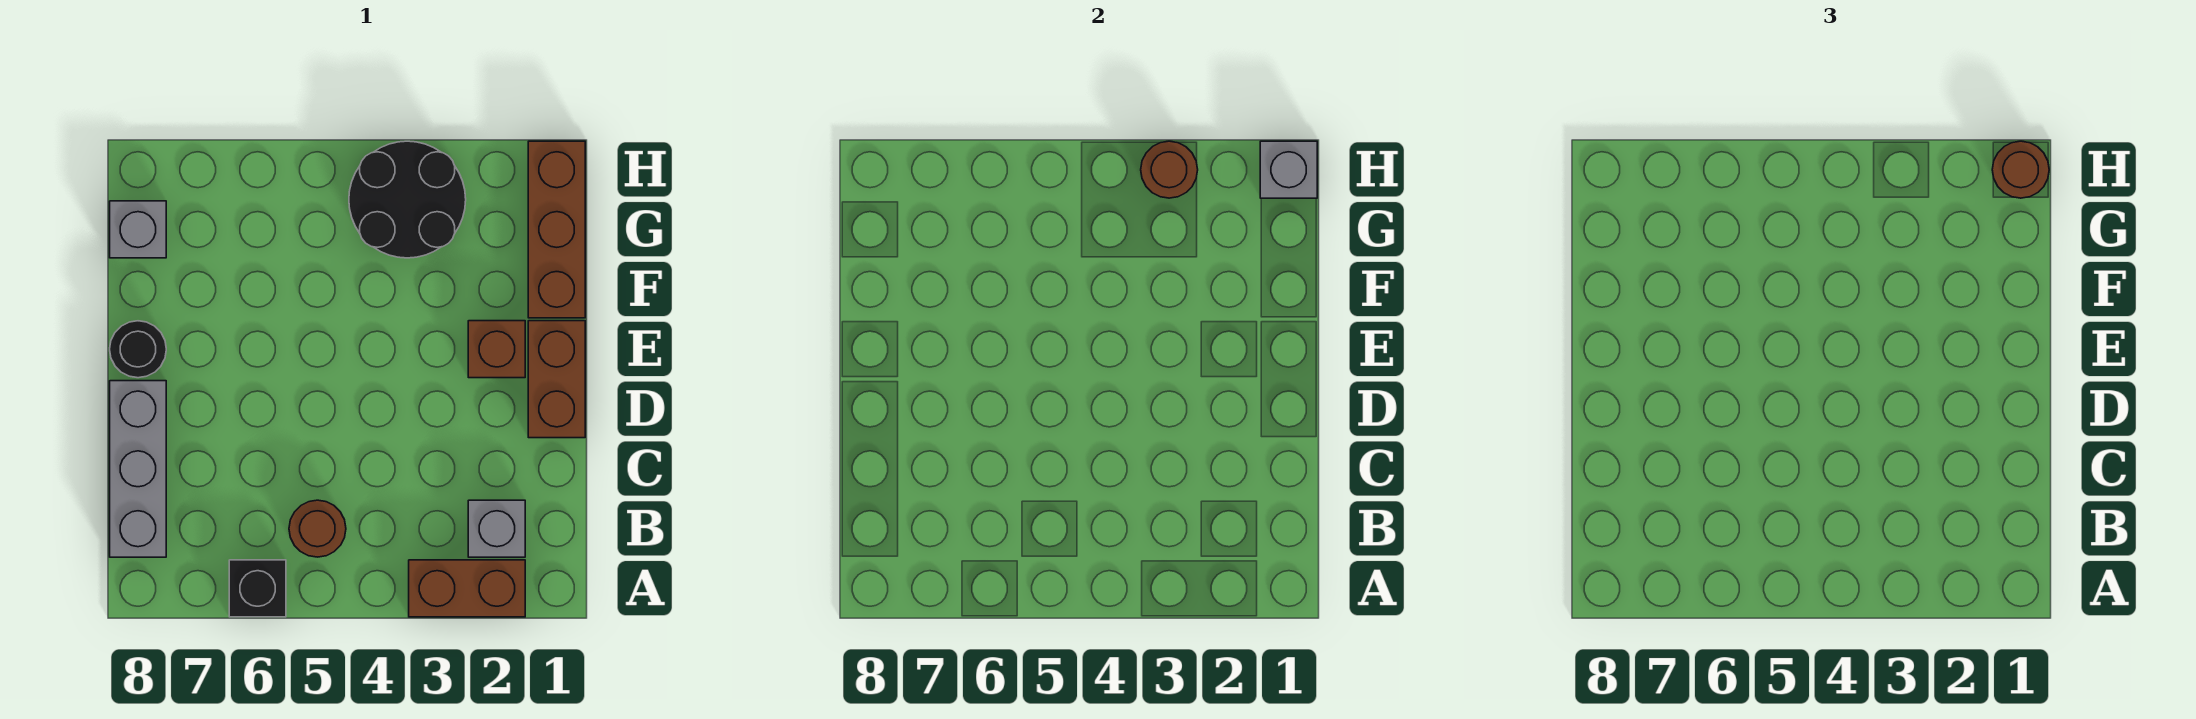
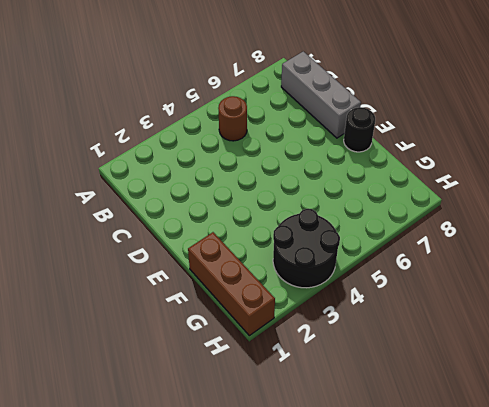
none -> brown 1x2 brick [409,560,525,617]
none -> black 1x1 brick [229,560,286,617]
none -> grey 1x1 brick [468,500,525,557]

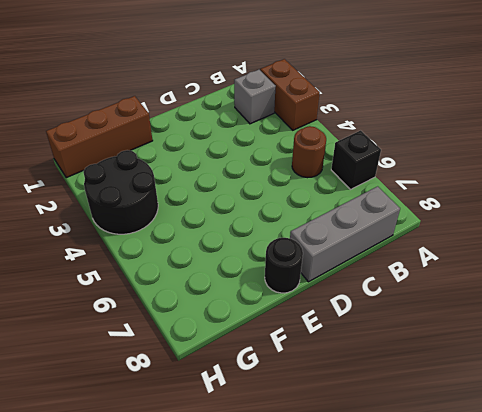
none -> brown 1x2 brick [528,321,585,438]
none -> brown 1x1 brick [468,321,525,378]
none -> grey 1x1 brick [110,201,166,258]

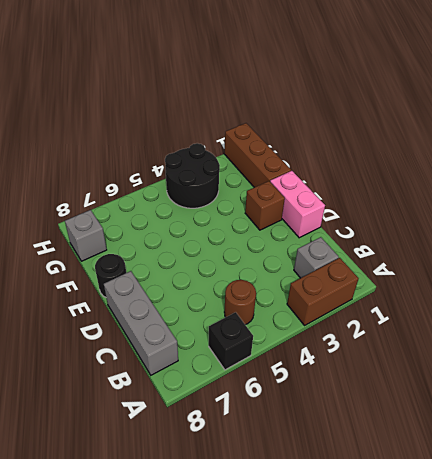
pink 1x2 brick [270,171,325,238] -> brown 1x2 brick [528,321,585,438]
none -> grey 1x1 brick [1260,141,1317,198]
none -> brown 1x1 round brick [1141,141,1198,198]
none -> brown 1x1 round brick [1992,141,2049,198]

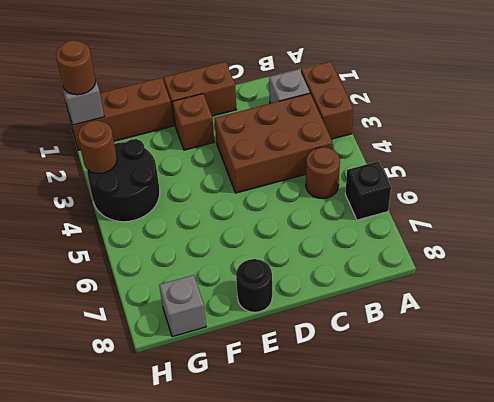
brown 2x3 brick [215,93,333,193] -> none
none -> grey 1x3 brick [110,381,166,557]

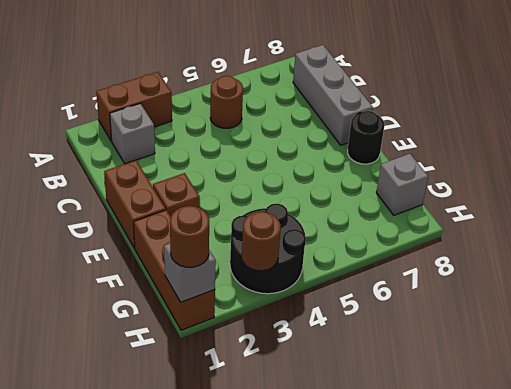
none -> black 1x1 brick [229,560,286,617]

